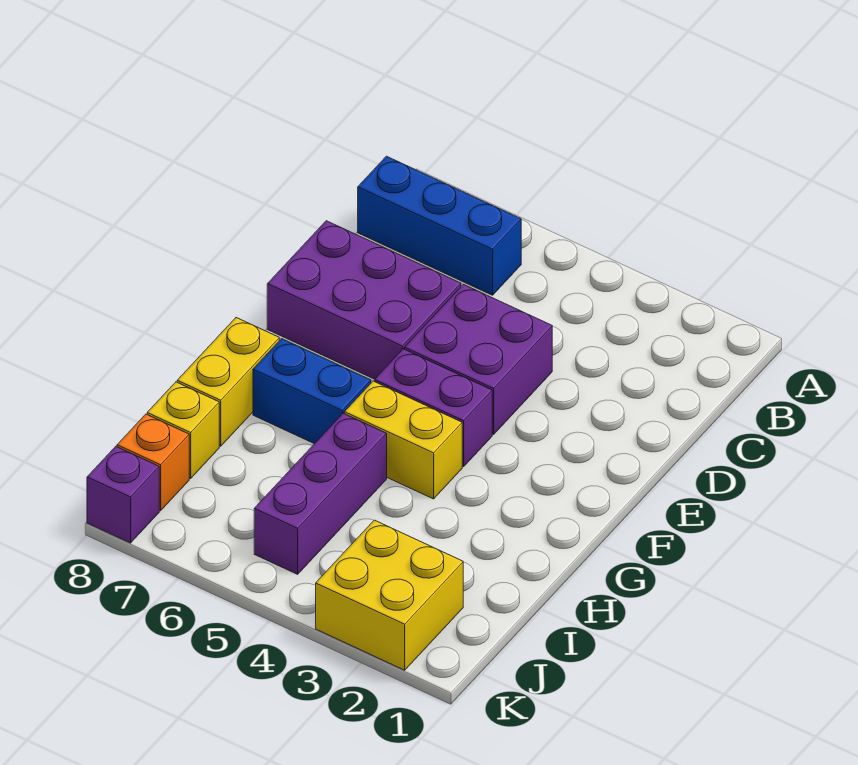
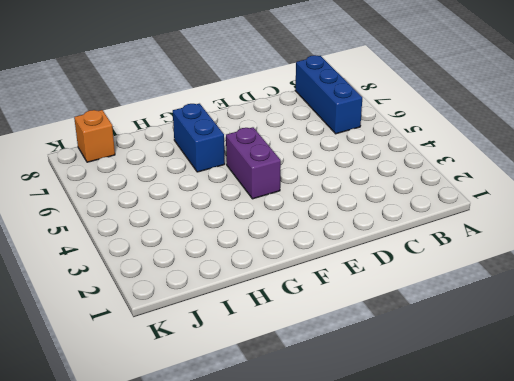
none -> purple 2x2 brick [405,284,552,434]
none -> purple 2x3 brick [267,221,461,379]
none -> yellow 1x2 brick [344,381,462,499]

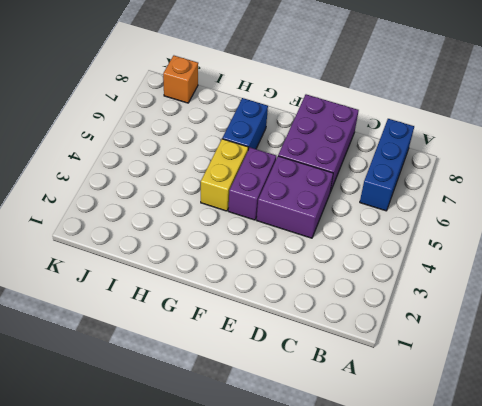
none -> yellow 1x2 brick [177,318,279,446]
none -> purple 1x3 brick [254,413,387,574]
none -> yellow 1x1 brick [147,382,219,478]

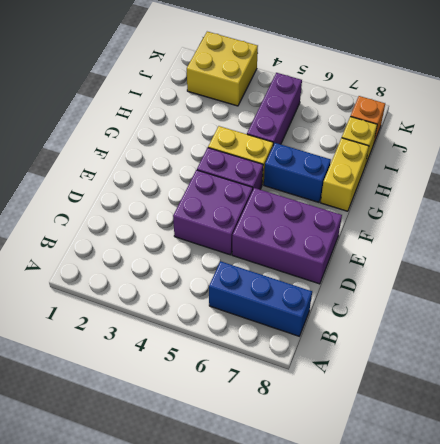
none -> purple 1x1 brick [87,447,159,543]

